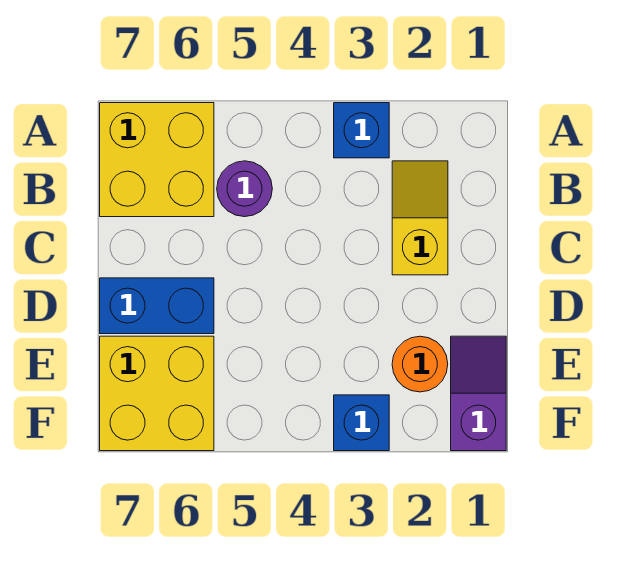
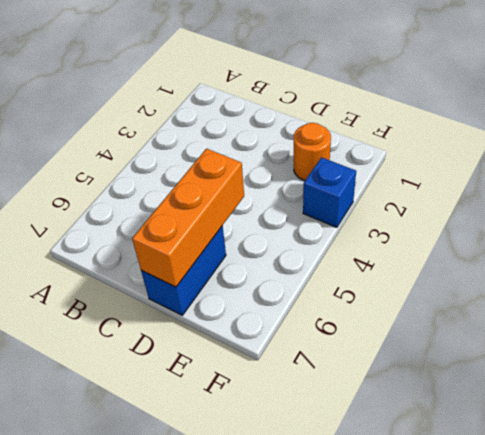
orange 1x3 brick [132,149,244,287] -> none
none -> blue 1x1 brick [334,103,389,158]
none -> yellow 2x2 brick [100,103,214,217]

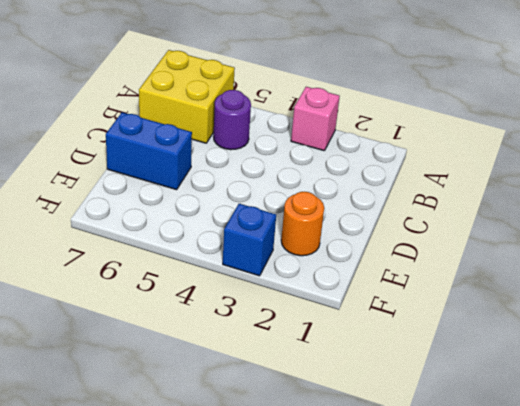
pink 1x1 brick [291,87,340,151] -> blue 1x1 brick [334,103,389,158]
none -> yellow 1x2 slope [392,161,448,275]
none -> purple 1x2 slope [451,336,506,451]

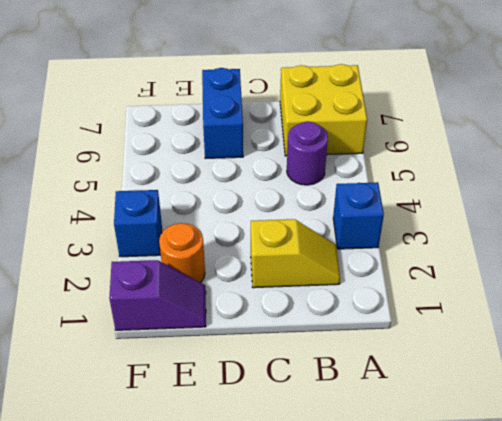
none -> yellow 2x2 brick [100,336,214,451]

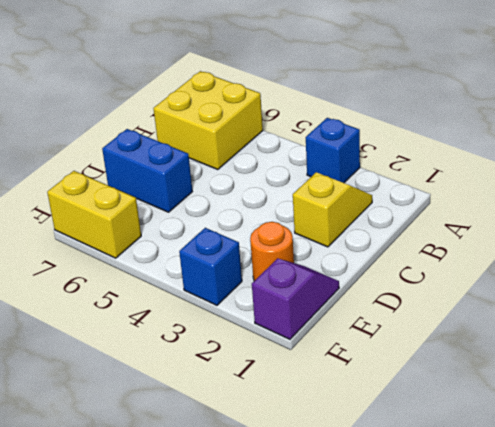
yellow 1x2 brick [47,171,141,258] -> yellow 2x2 brick [100,336,214,451]
none -> purple 1x1 round brick [217,161,272,217]

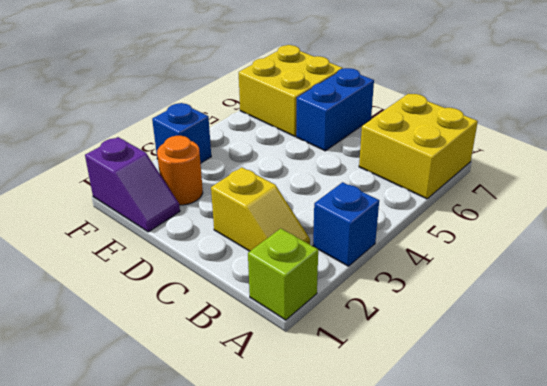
lime 1x1 brick [248,228,318,320] -> none
none -> purple 1x1 round brick [217,161,272,217]

